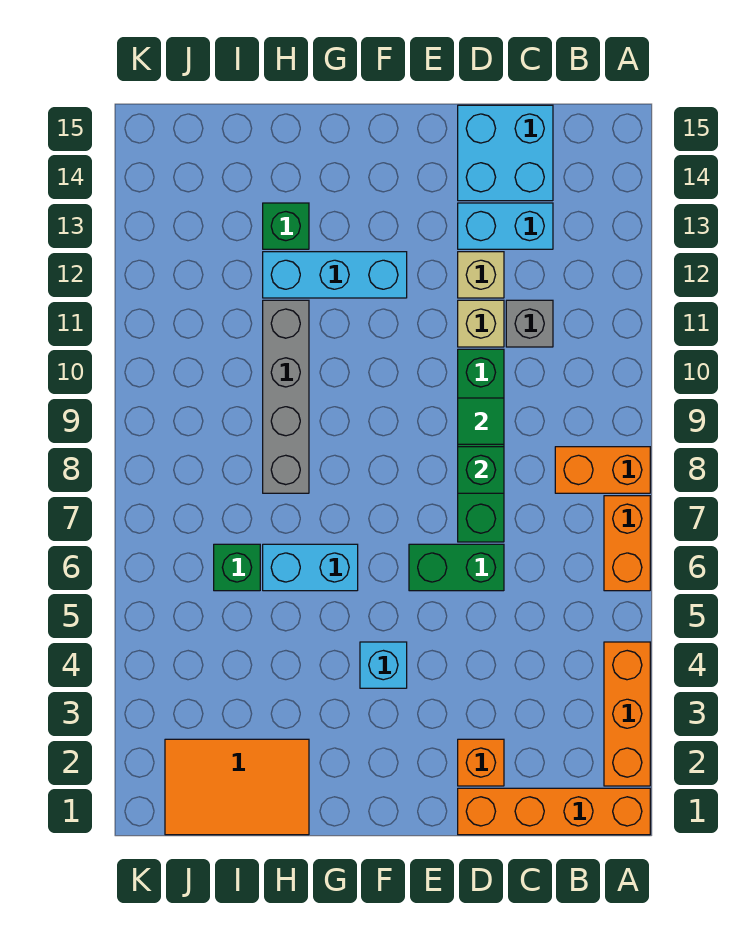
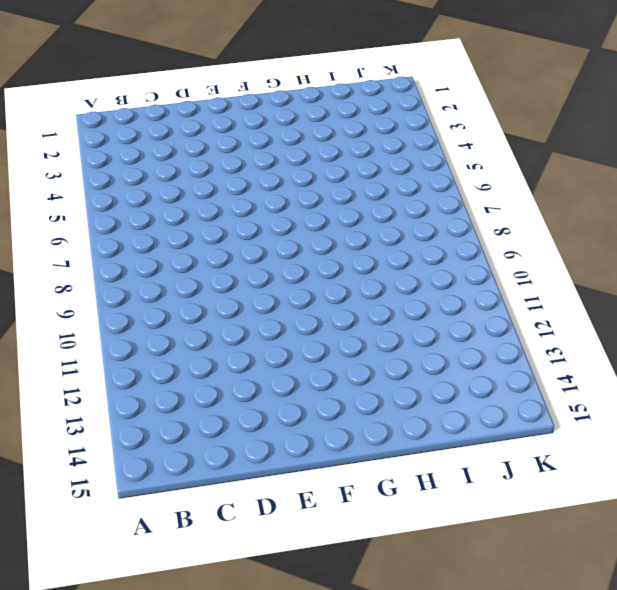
none -> orange 1x4 brick [458,788,650,835]
none -> orange 1x3 brick [604,642,650,786]
none -> orange 1x2 brick [604,496,650,591]

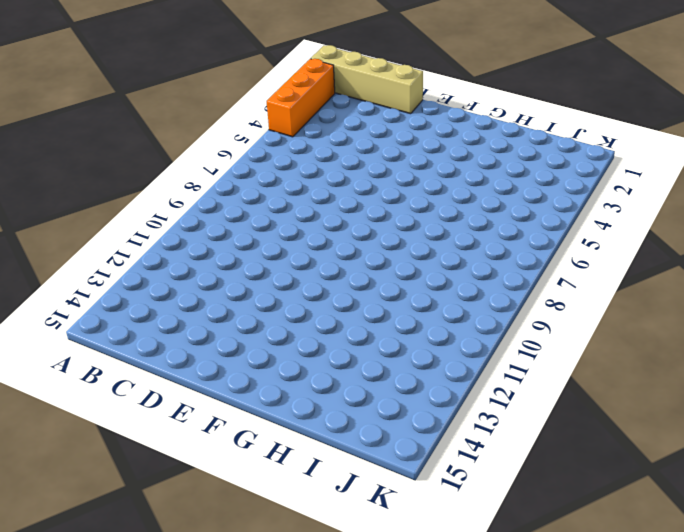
tan 1x4 brick [311,45,423,114] -> orange 1x4 brick [458,788,650,835]
none -> orange 1x2 brick [604,496,650,591]
none -> orange 1x2 brick [555,447,650,493]
none -> grey 1x1 brick [506,300,553,347]

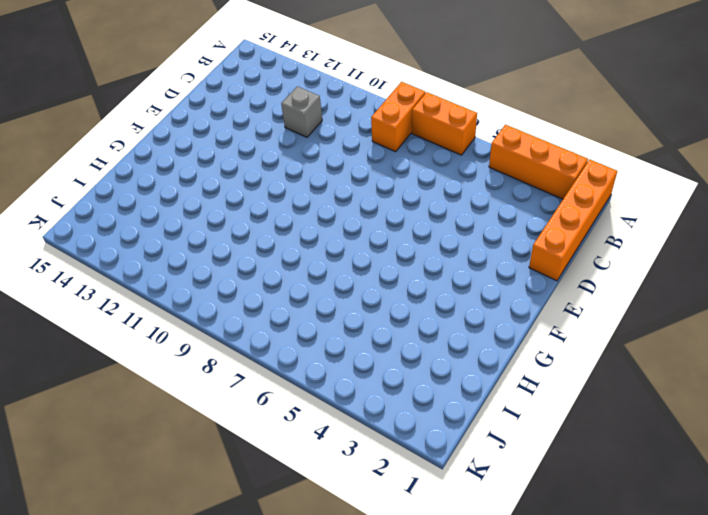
none -> cyan 1x2 brick [458,203,553,249]
none -> cyan 2x2 brick [458,105,553,201]
none -> orange 1x1 brick [458,739,504,786]

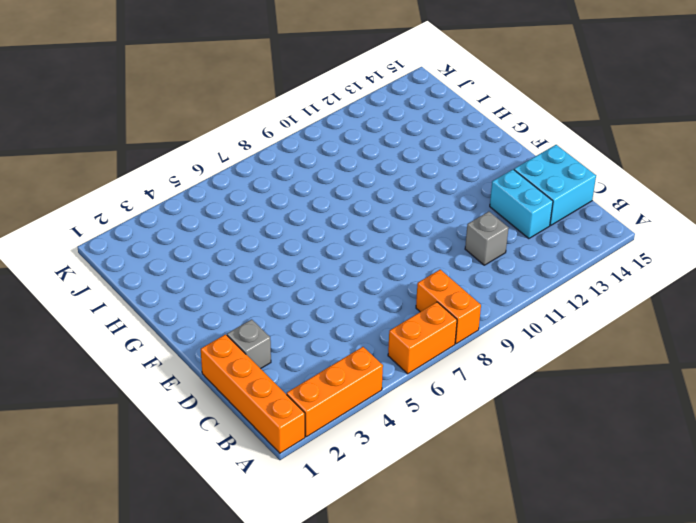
grey 1x1 brick [227,319,271,369] -> orange 1x1 brick [458,739,504,786]
none -> green 1x2 brick [409,544,504,591]
none -> green 1x4 brick [458,349,504,542]
none -> tan 1x1 brick [458,300,504,347]

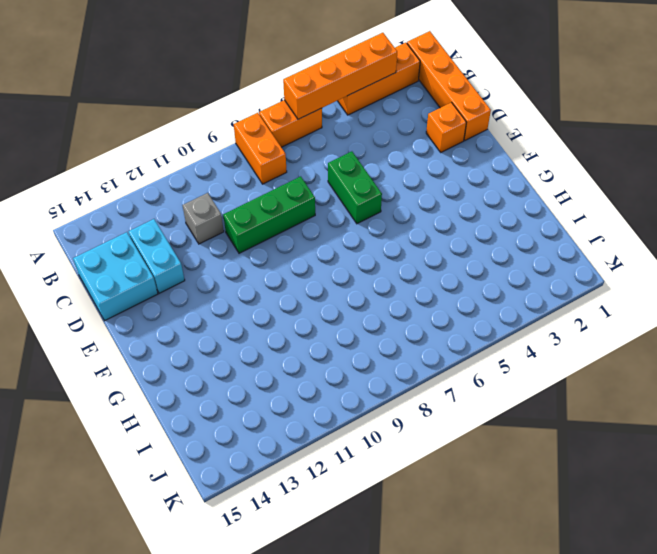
orange 1x4 brick [283,33,397,119] -> none
green 1x3 brick [223,176,315,253] -> green 1x4 brick [458,349,504,542]
none -> tan 1x1 brick [458,300,504,347]
none -> tan 1x1 brick [458,252,504,298]
none -> cyan 1x1 brick [360,642,407,688]

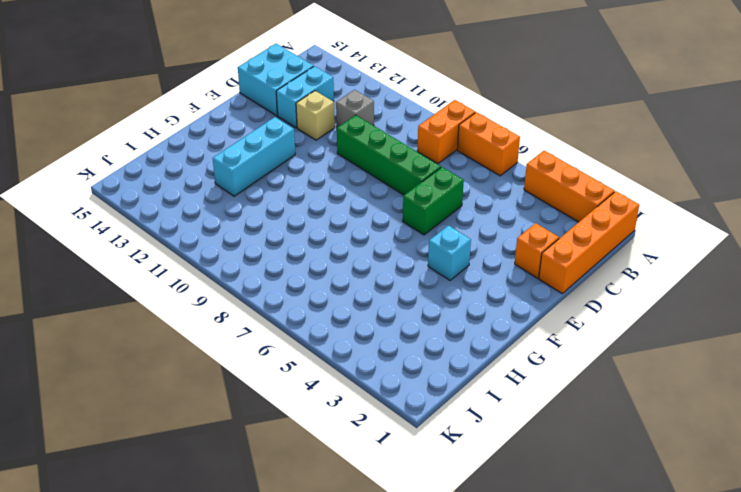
none -> tan 1x1 brick [458,300,504,347]
none -> cyan 1x2 brick [263,544,358,591]
none -> orange 2x3 tile [165,739,309,835]

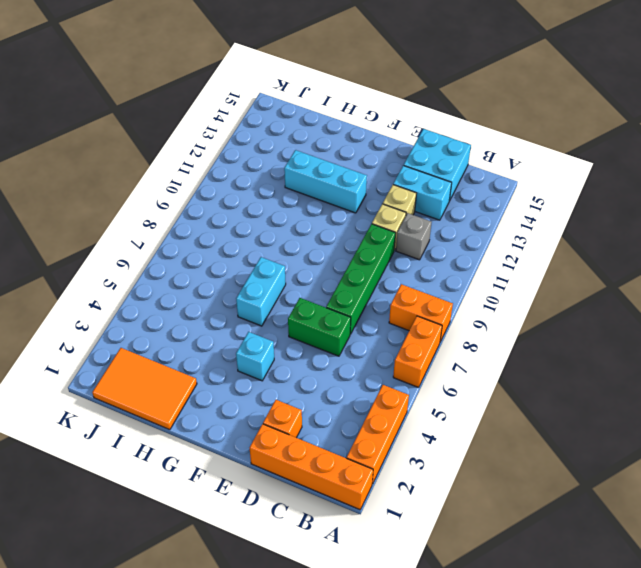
cyan 1x2 brick [236,257,286,326] -> cyan 1x2 brick turned to [263,544,358,591]
none -> grey 1x4 brick [263,300,309,493]
none -> green 1x1 brick [263,203,309,249]
none -> green 1x1 brick [214,544,260,591]

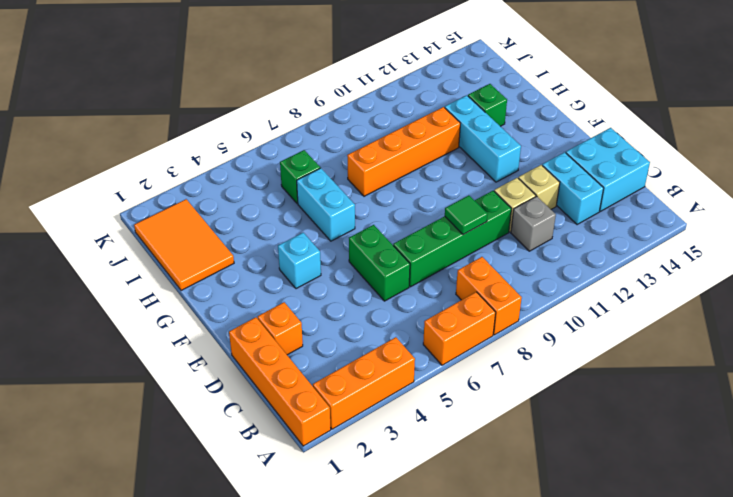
orange 1x4 brick [347,107,460,196] -> grey 1x4 brick [263,300,309,493]
none -> green 1x1 brick [458,447,504,493]

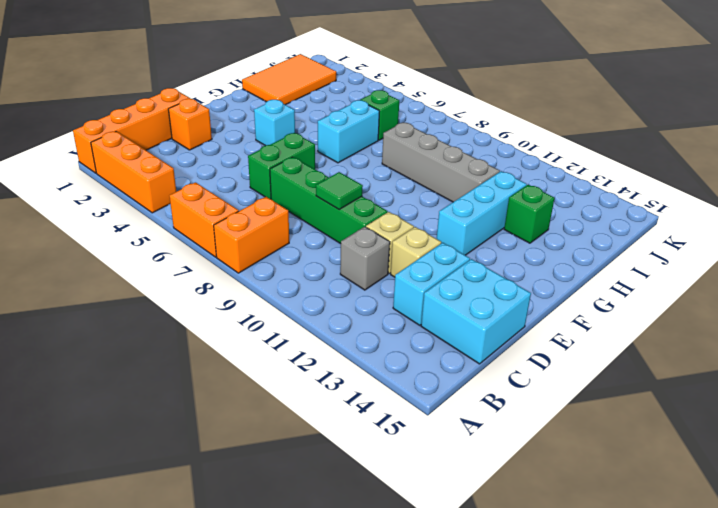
none -> green 1x1 brick [458,447,504,493]

